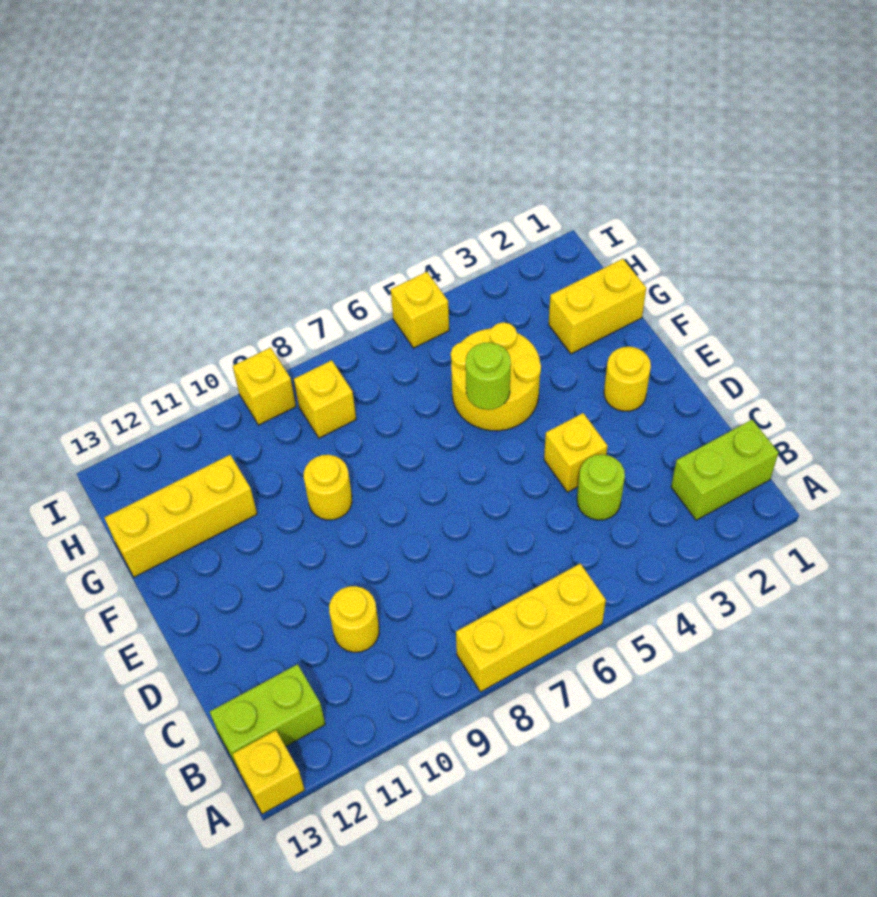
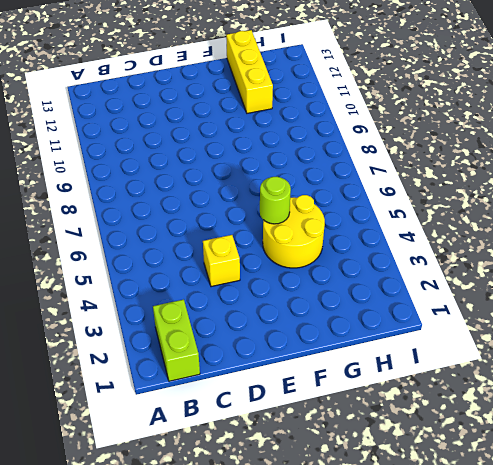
none -> yellow 1x3 brick [456,564,606,692]
none -> yellow 1x1 brick [233,730,305,814]
none -> lime 1x2 brick [210,664,325,771]

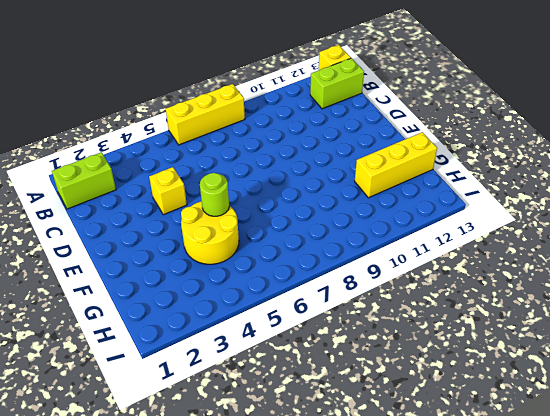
none -> lime 1x1 round brick [577,454,625,520]
none -> yellow 1x1 round brick [329,586,379,652]
none -> yellow 1x1 round brick [604,347,651,411]

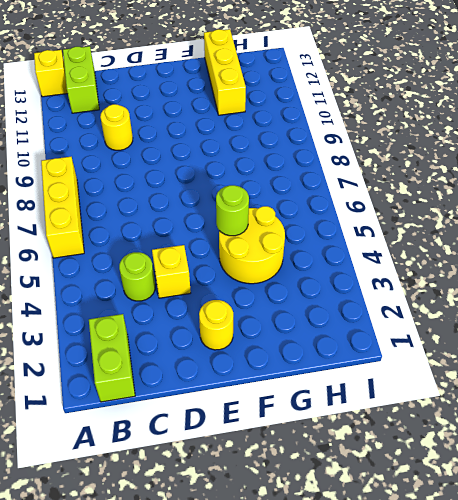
none -> yellow 1x1 round brick [304,455,352,520]
none -> yellow 1x2 brick [549,259,646,354]
none -> yellow 1x1 brick [293,360,356,438]

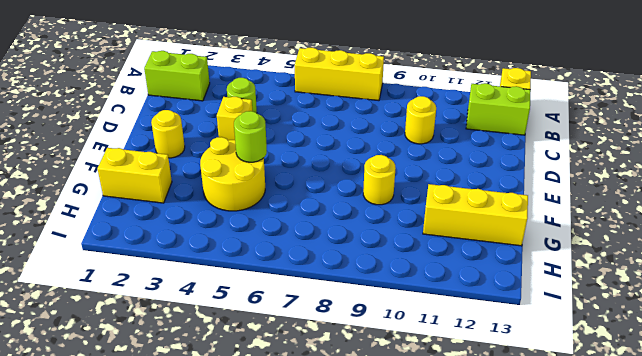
none -> yellow 1x1 brick [293,360,356,438]
none -> yellow 1x1 brick [391,272,449,348]
none -> yellow 1x1 brick [233,347,296,425]

